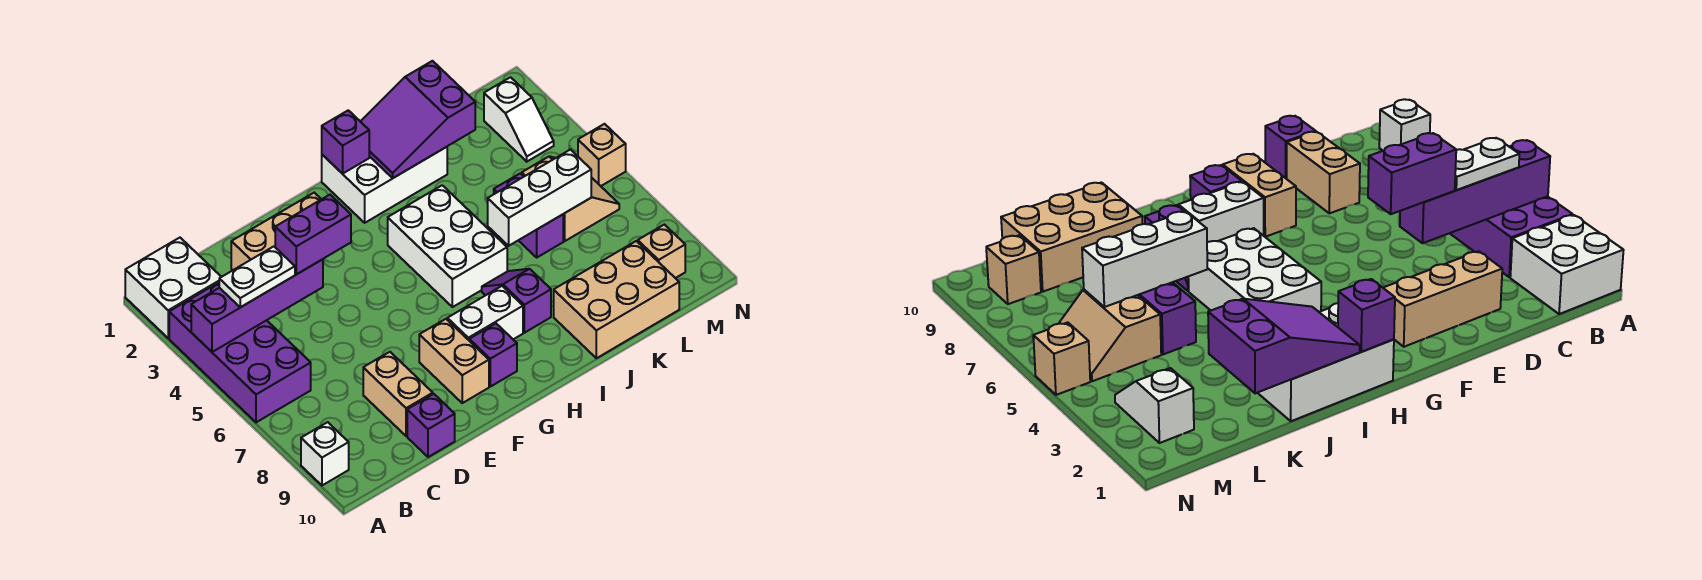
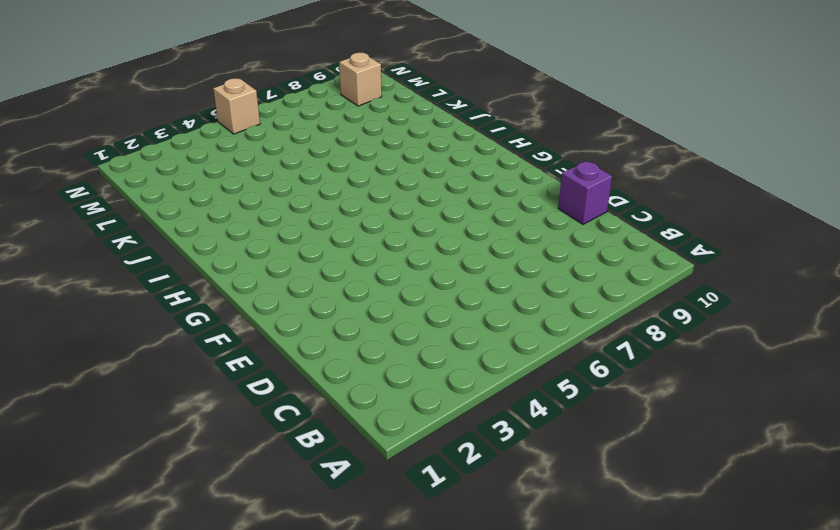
none -> white 2x2 brick [125,238,221,338]
none -> purple 2x4 brick [169,283,311,422]
none -> white 1x1 brick [301,422,349,485]

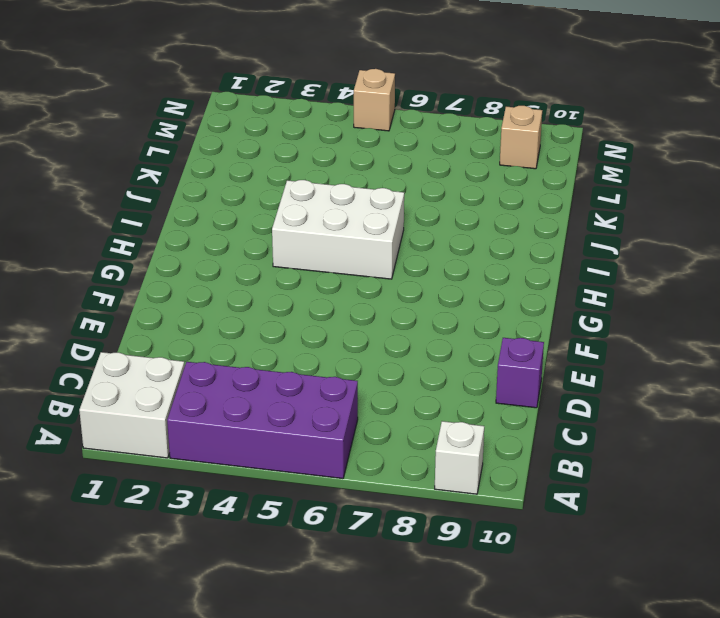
none -> tan 1x3 brick [231,193,321,270]
none -> tan 1x2 brick [363,352,433,436]
none -> tan 1x2 brick [419,319,489,403]

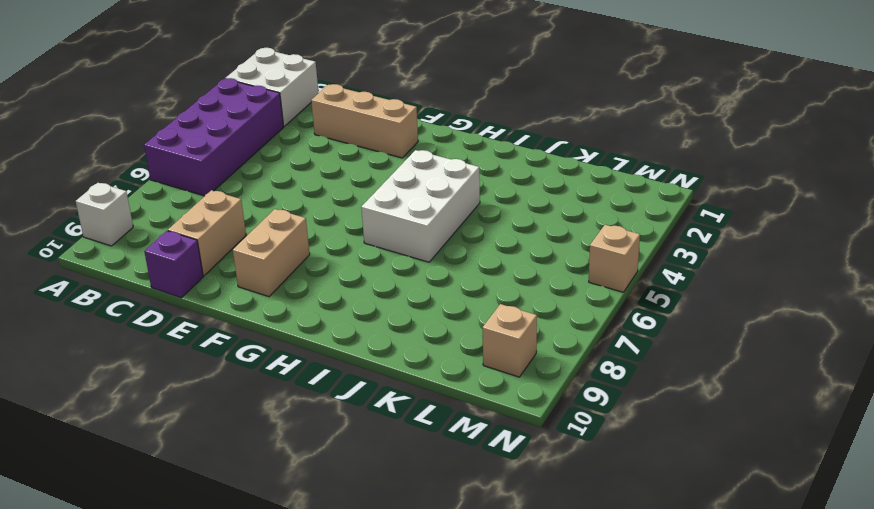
none -> white 1x2 brick [447,286,523,340]
none -> purple 1x1 brick [469,324,517,387]
none -> white 2x3 brick [322,147,447,223]

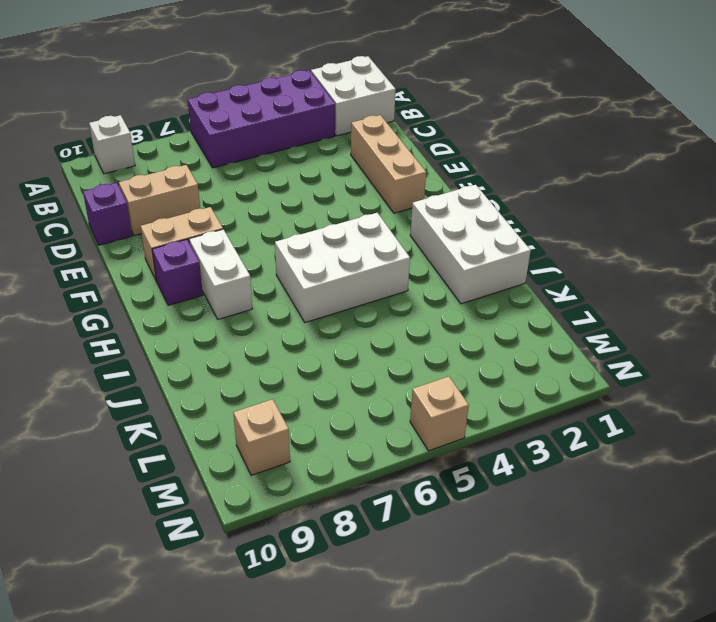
none -> purple 1x2 slope [482,269,551,333]
none -> tan 2x3 brick [554,241,679,358]
none -> purple 1x2 brick [494,173,563,257]

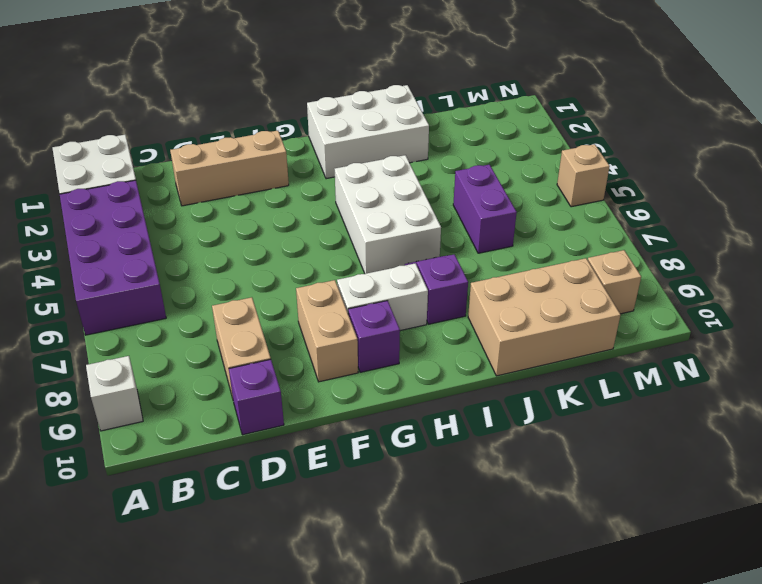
none -> tan 2x2 slope [522,156,619,241]
none -> white 1x2 slope [484,77,554,162]
none -> purple 1x4 brick [191,259,323,352]

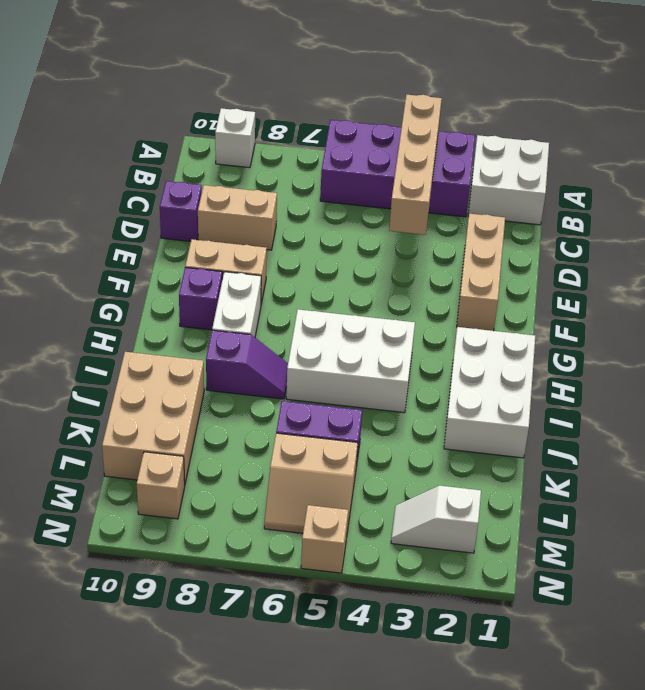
tan 1x4 brick [389,94,442,235] -> purple 1x4 brick [191,259,323,352]
none -> purple 1x1 brick [322,110,369,174]
none -> purple 2x3 slope [360,61,475,178]
none -> white 1x3 brick [488,150,591,246]

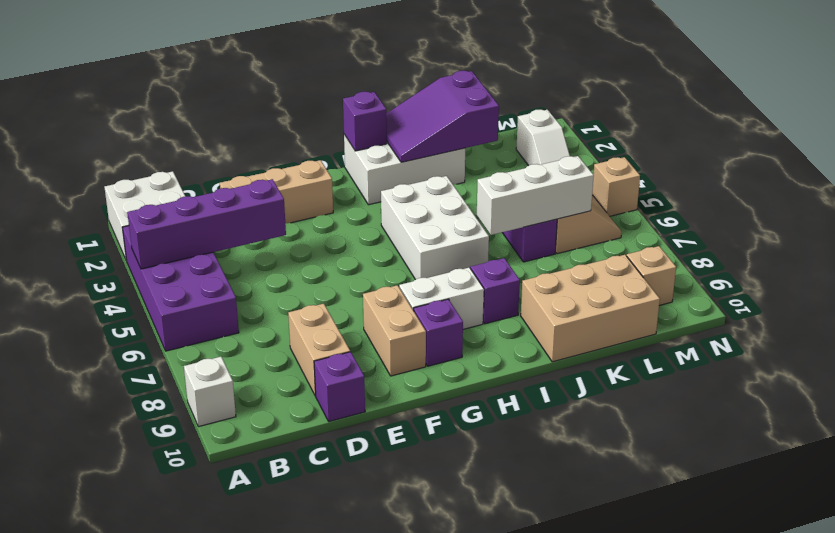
none -> white 1x2 plate [219,247,295,307]
none -> purple 1x2 brick [275,195,351,274]

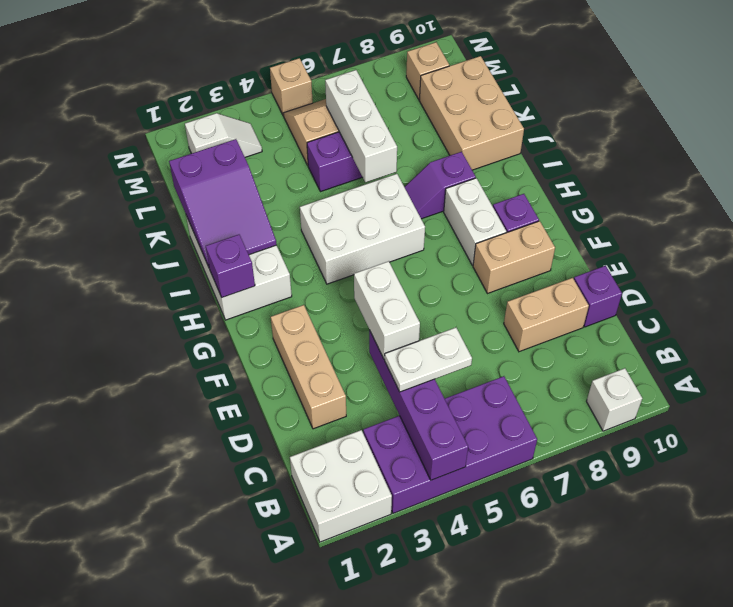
white 1x2 plate [385,327,472,392] -> white 1x2 plate turned to [219,247,295,307]
white 1x2 brick [354,261,420,359] -> purple 1x2 brick [275,195,351,274]

